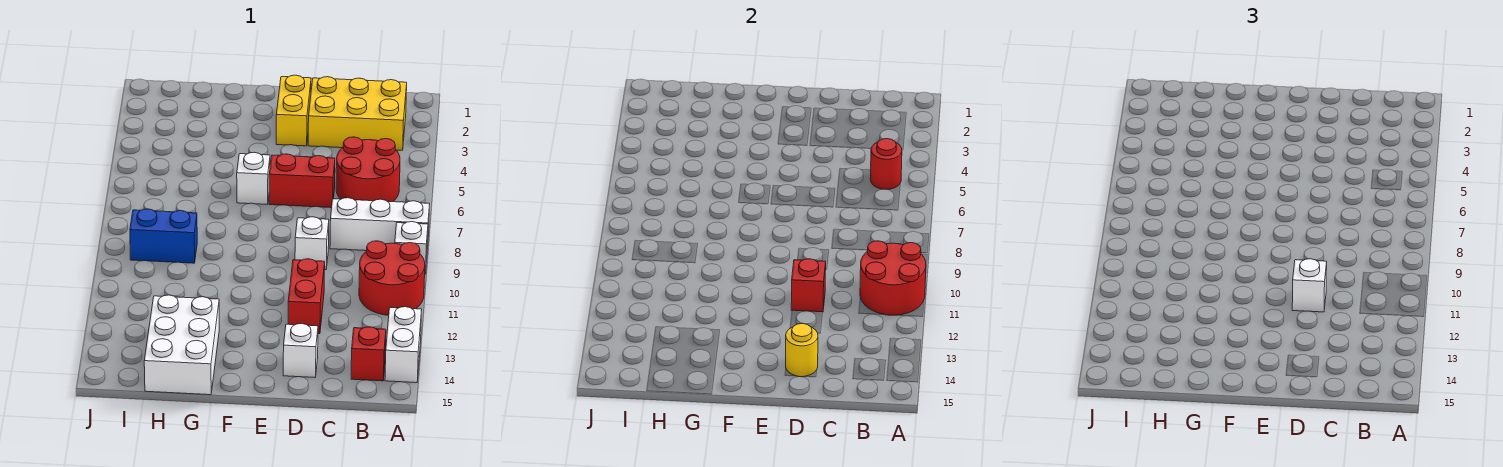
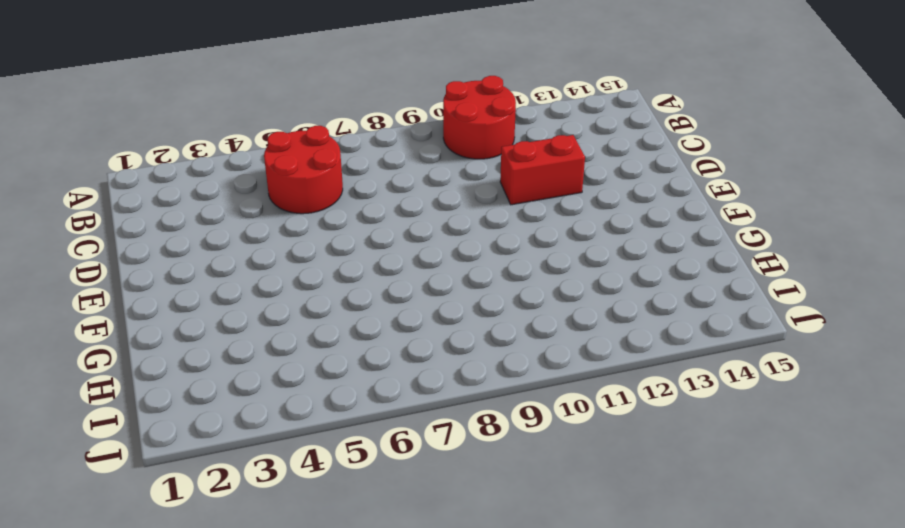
none -> white 1x3 brick [330,198,430,251]
none -> white 1x1 brick [395,222,428,274]
none -> white 1x2 brick [385,307,422,383]

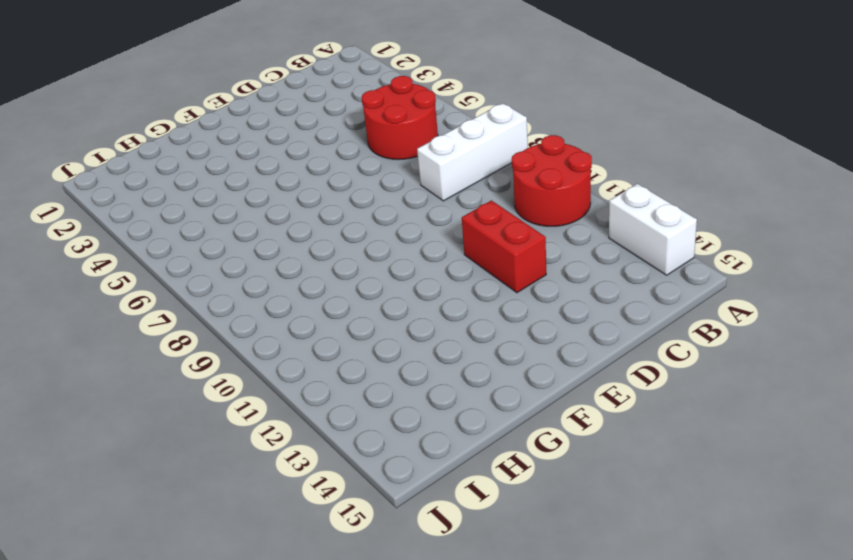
none -> white 1x1 brick [395,222,428,274]
none -> yellow 2x3 brick [308,77,407,150]
none -> red 1x1 brick [351,327,386,381]

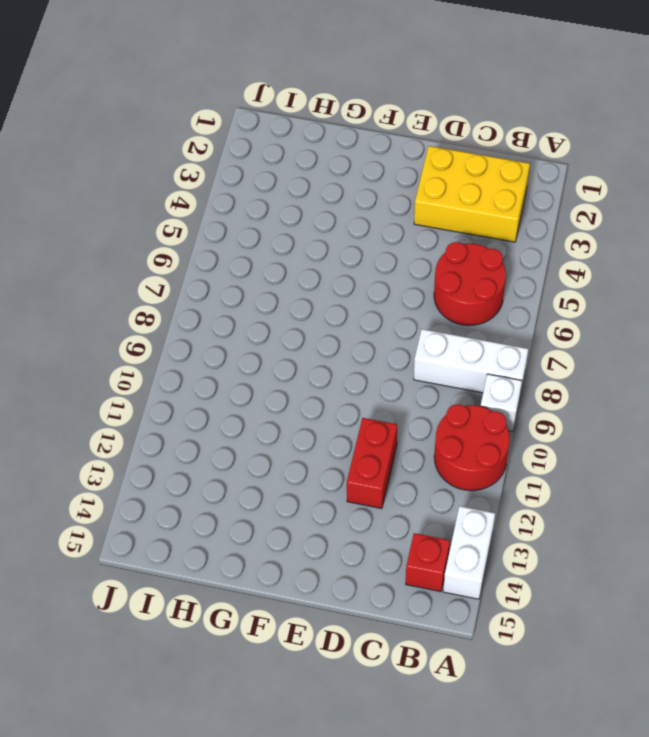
none -> red 1x2 brick [269,154,335,208]
none -> white 1x1 brick [295,217,329,270]
none -> white 1x1 brick [283,324,318,377]

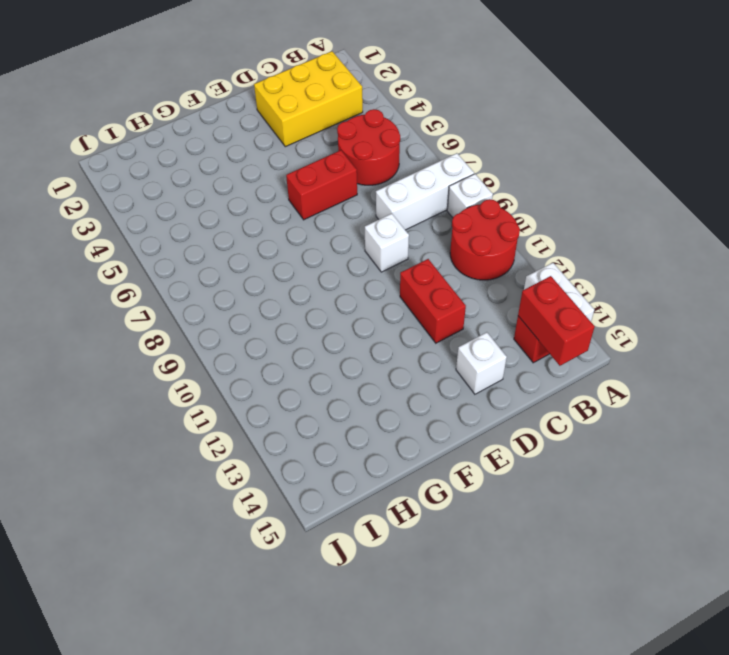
red 1x2 brick [518,276,595,366] -> none
none -> yellow 1x2 brick [276,75,311,146]
none -> white 1x1 brick [237,152,270,204]
none -> white 2x3 brick [144,295,219,395]

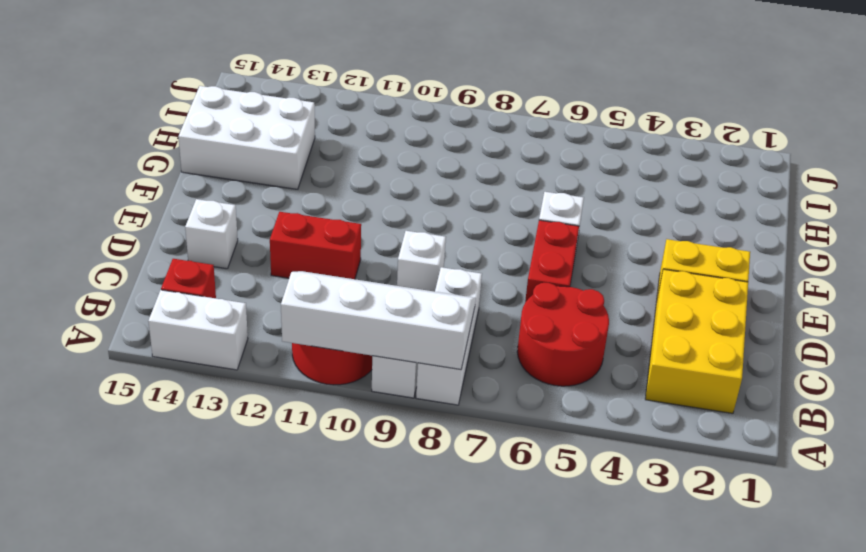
white 2x4 slope [281,271,476,369] -> red 2x2 round brick [860,241,926,315]
none -> blue 1x2 brick [130,209,197,263]
none -> red 1x1 round brick [870,139,902,189]
none -> red 1x1 brick [791,259,826,312]

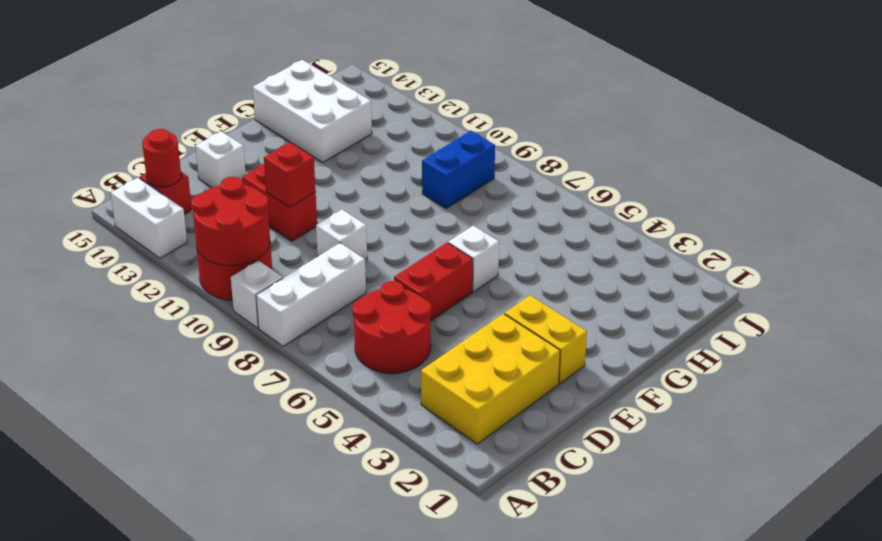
red 1x1 round brick [142,129,181,187] -> red 1x1 round brick moved to [870,139,902,189]
none -> yellow 1x1 round brick [786,323,818,377]
none -> white 1x1 brick [1292,259,1327,312]

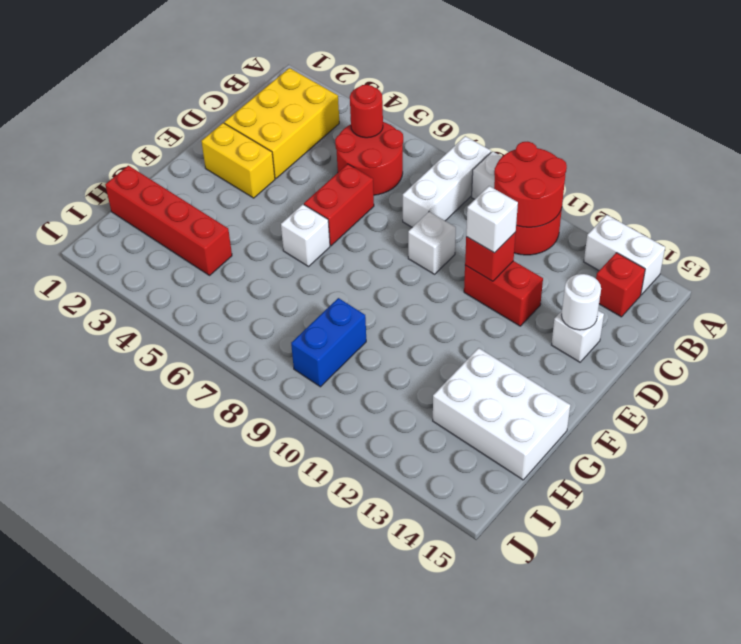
white 1x1 round brick [562,274,601,330] -> yellow 1x1 round brick [786,323,818,377]
red 1x4 brick [105,166,232,275] -> none

